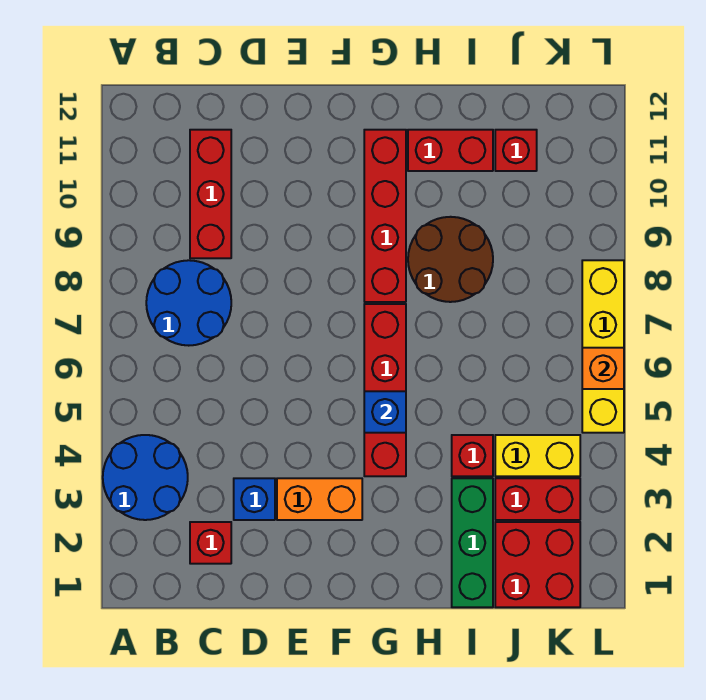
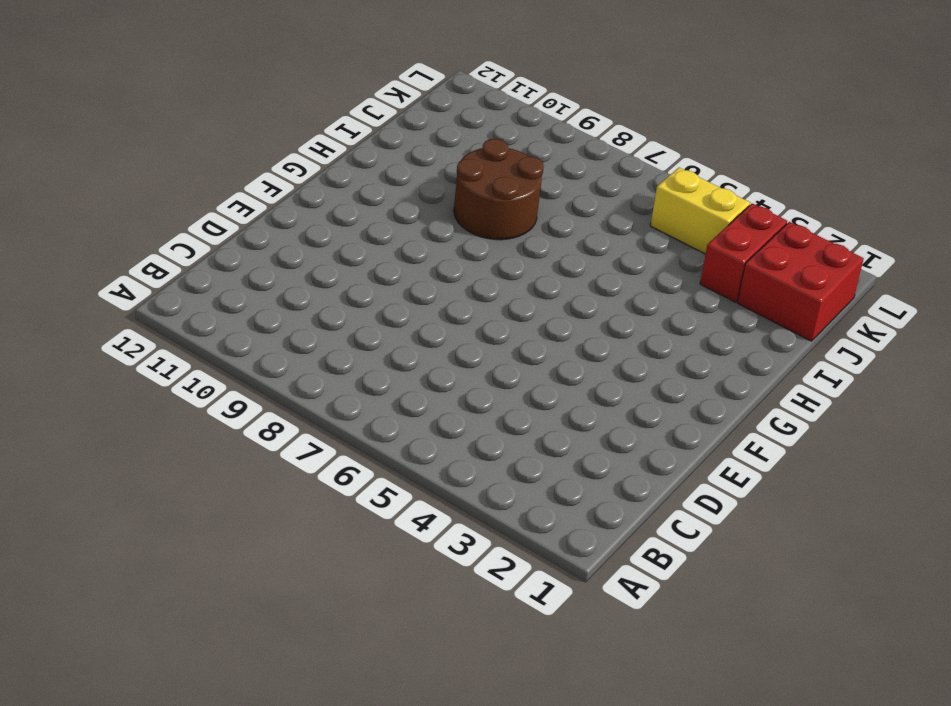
yellow 1x2 brick [650,168,750,254] -> yellow 1x2 brick turned to [495,435,580,476]
none -> blue 2x2 round brick [103,435,188,520]
none -> blue 2x2 round brick [146,260,231,346]
none -> red 1x1 brick [190,522,231,564]

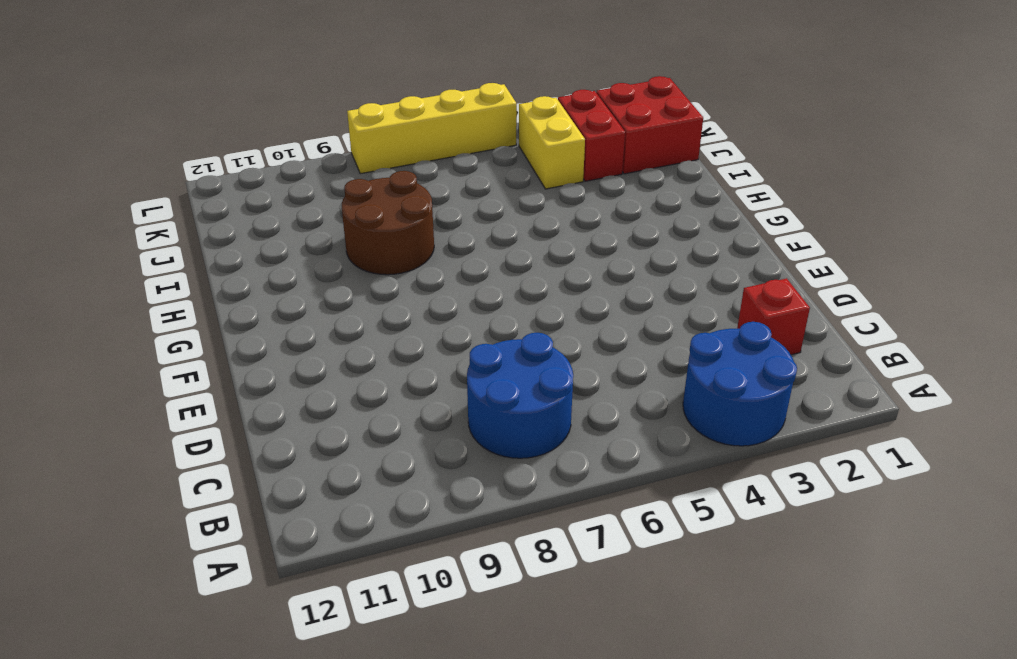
none -> red 1x3 brick [190,130,231,258]
none -> blue 1x1 brick [234,478,275,520]
none -> orange 1x2 brick [277,478,362,520]

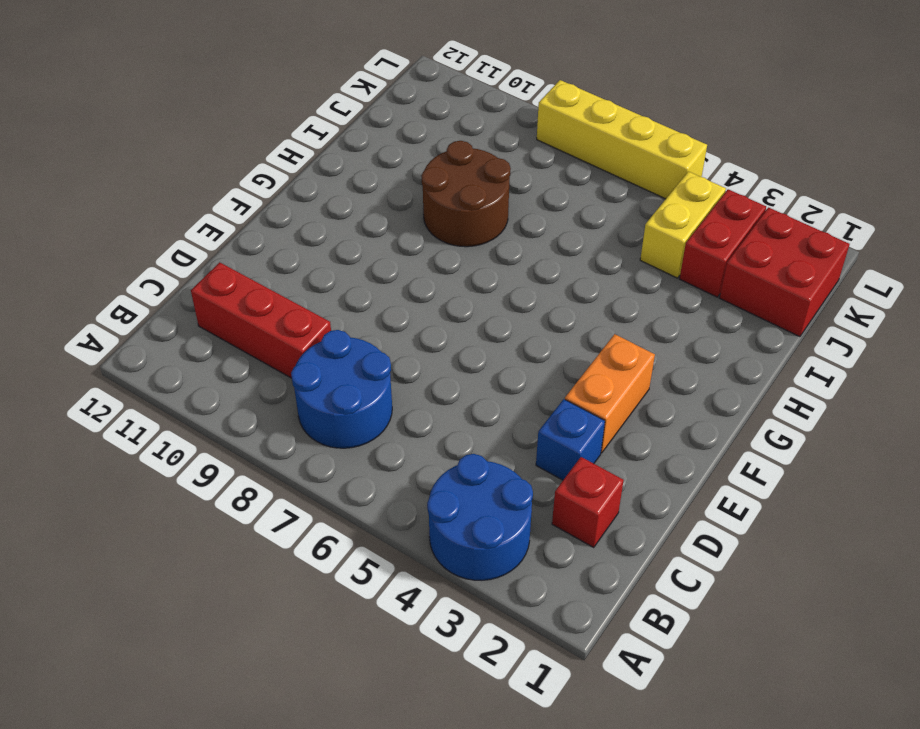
none -> red 1x4 brick [364,304,406,476]
none -> red 1x4 brick [364,130,406,302]
none -> red 1x2 brick [408,130,493,171]

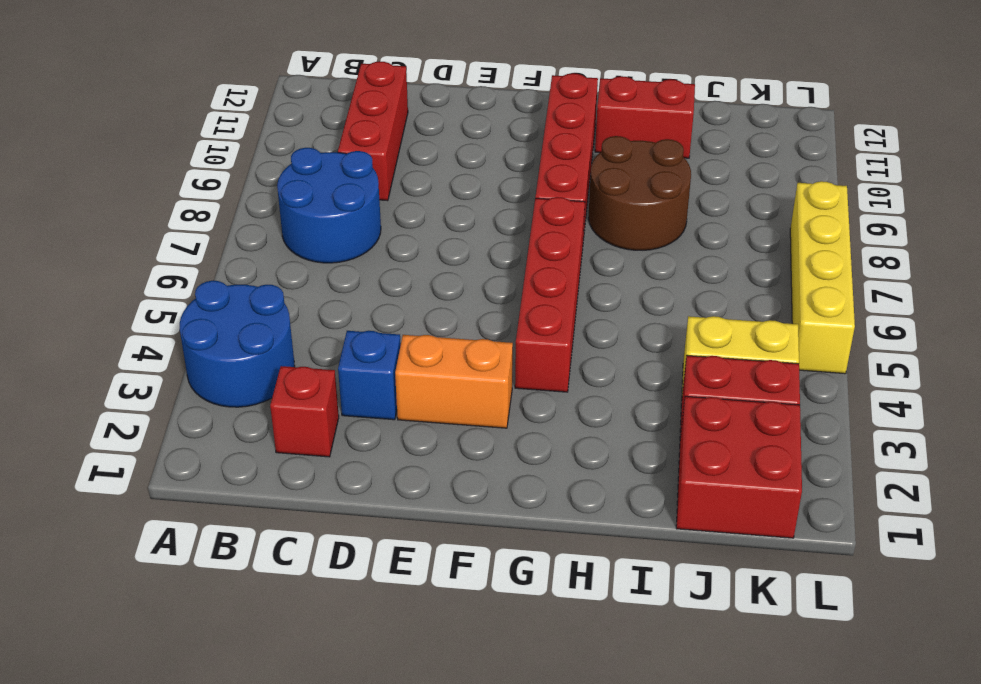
none -> green 1x3 brick [452,478,493,607]
none -> red 1x1 brick [452,435,493,476]
none -> red 1x1 brick [495,130,537,171]

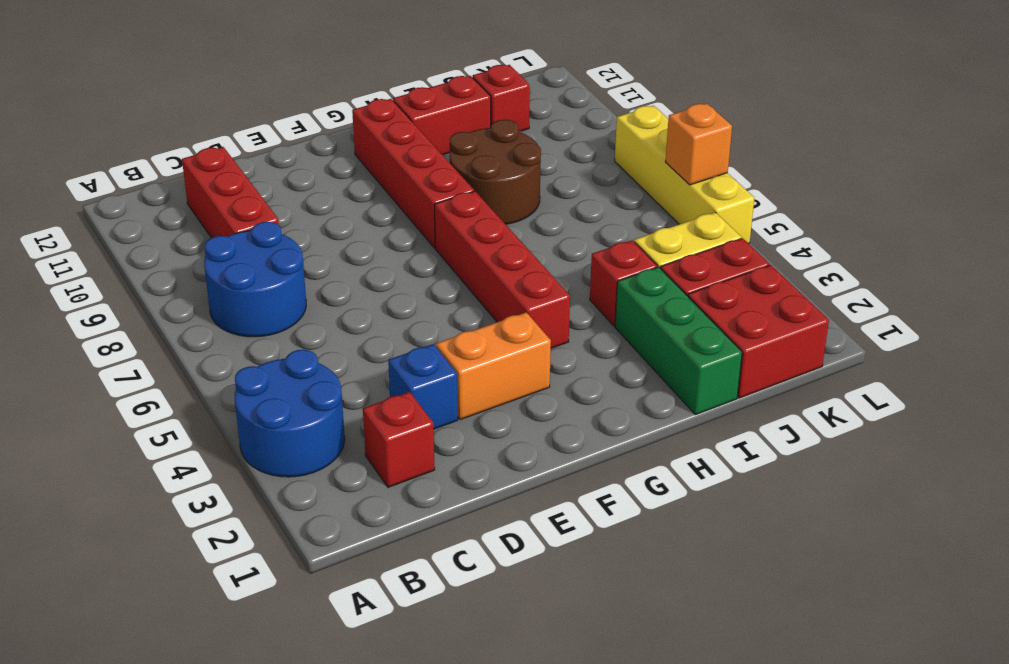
none -> blue 1x1 brick [364,391,406,433]

